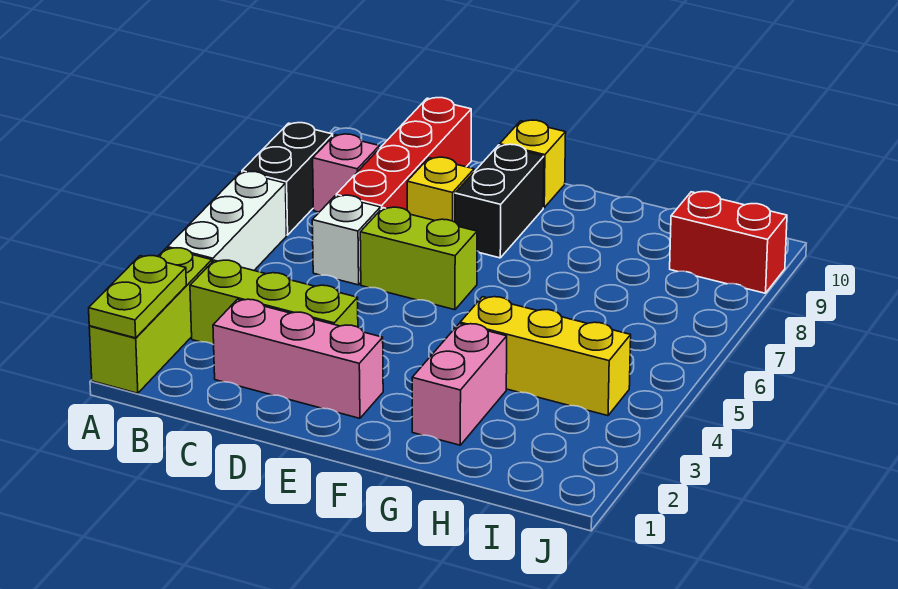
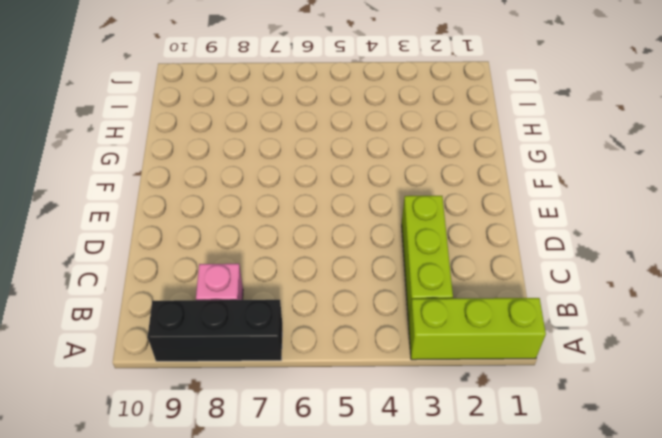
black 1x3 brick [148,300,282,361] -> black 1x2 brick [242,123,333,235]
none -> white 1x3 brick [167,172,287,270]
none -> pink 1x3 brick [213,299,383,418]
none -> white 1x1 brick [312,195,381,285]

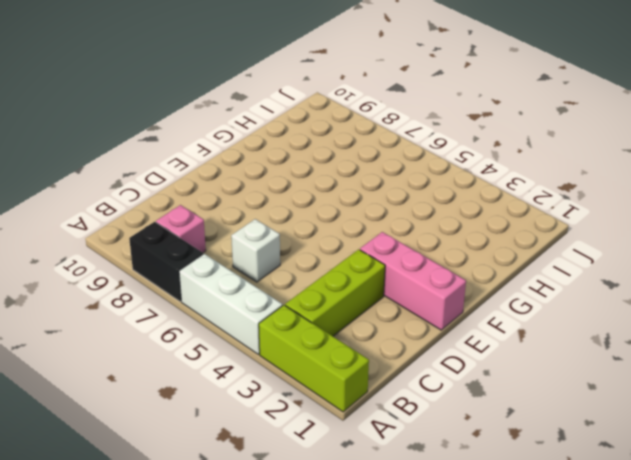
pink 1x3 brick [360,232,466,330] -> pink 1x3 brick turned to [213,299,383,418]
none -> red 1x4 brick [336,98,471,210]
none -> lime 1x2 brick [360,207,477,310]
none -> yellow 1x1 brick [407,157,474,222]

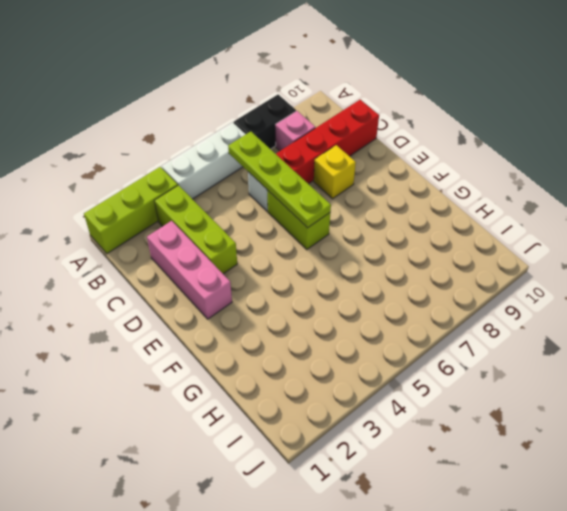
lime 1x4 plate [228,132,331,228] -> none
none -> black 1x2 brick [455,144,544,258]
none -> yellow 1x1 brick [500,120,566,208]
none -> pink 1x2 brick [412,324,507,445]

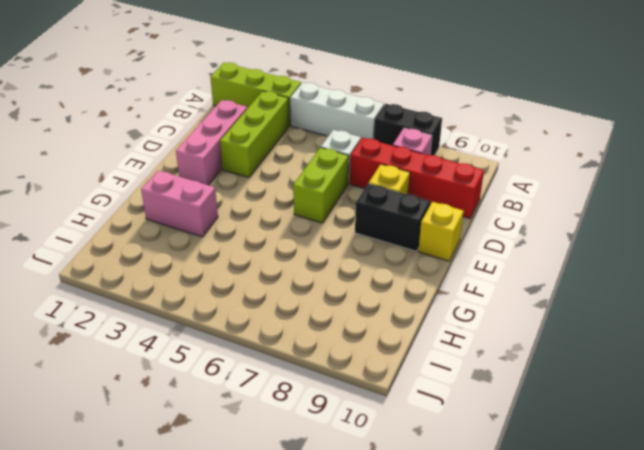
none -> yellow 1x3 brick [460,297,631,416]
none -> red 1x2 brick [670,192,787,293]
none -> lime 1x2 plate [89,256,186,338]

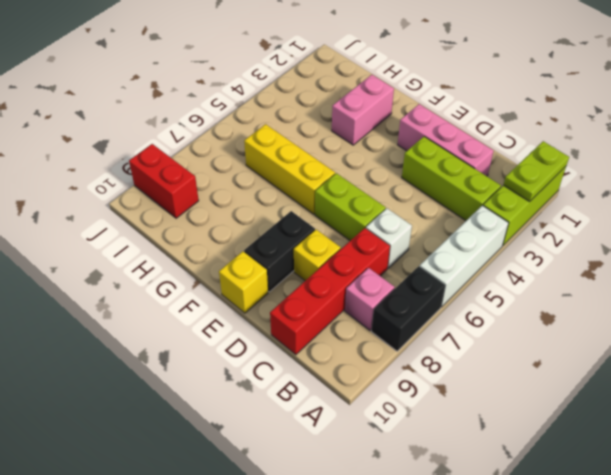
yellow 1x3 brick [244,124,335,214] -> yellow 1x3 brick moved to [460,297,631,416]

